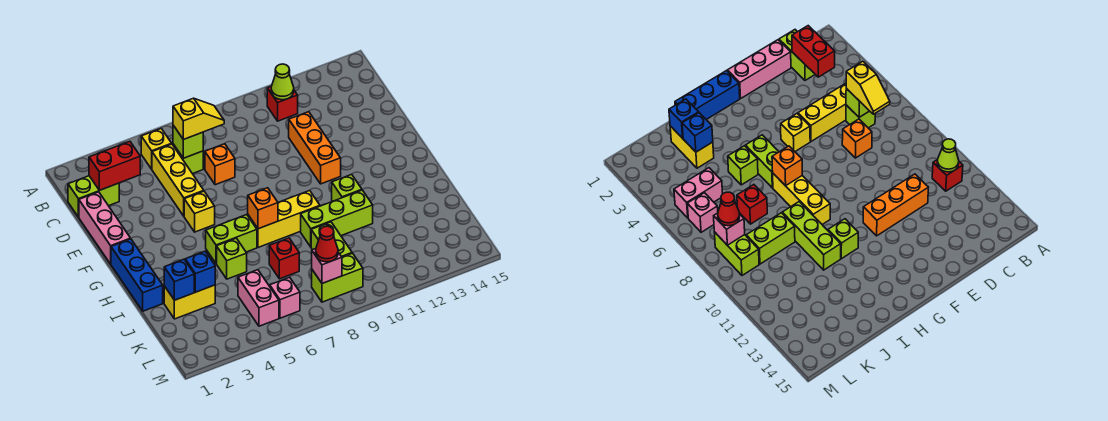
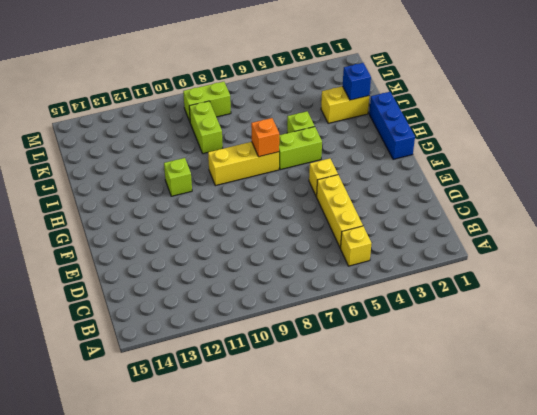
none -> red 1x1 brick [267,87,298,121]
none -> lime 1x2 brick [68,176,119,217]
none -> lime 1x1 brick [173,144,203,174]
none -> pink 1x3 brick [79,192,131,264]

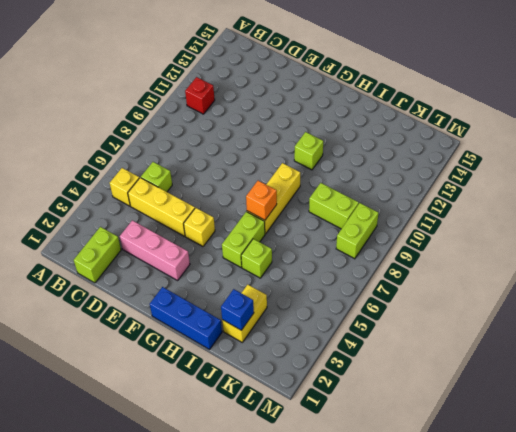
pink 1x3 brick [120,220,190,280] -> pink 1x3 brick moved to [79,192,131,264]
none -> orange 1x1 brick [205,144,235,185]
none -> orange 1x3 brick [289,112,341,184]
none -> lime 1x3 brick [301,190,373,247]
none -> red 1x1 brick [269,238,299,279]

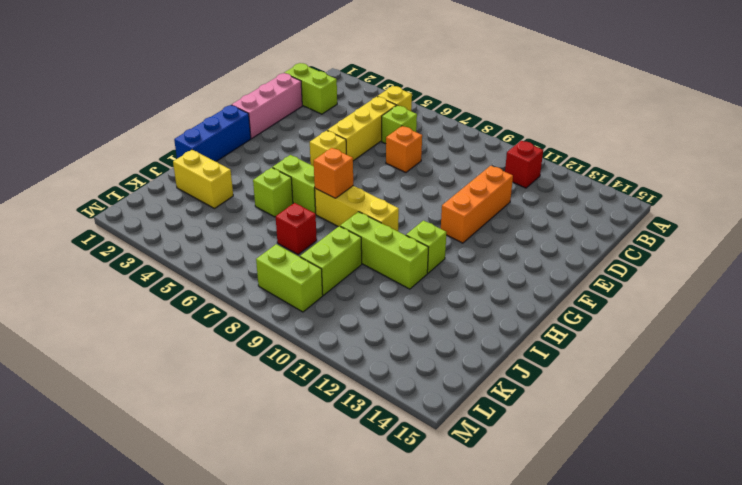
none -> pink 1x2 brick [238,270,279,326]
none -> pink 1x1 brick [270,277,300,318]
none -> lime 1x1 cone [271,64,294,100]
none -> red 1x2 brick [89,142,140,190]

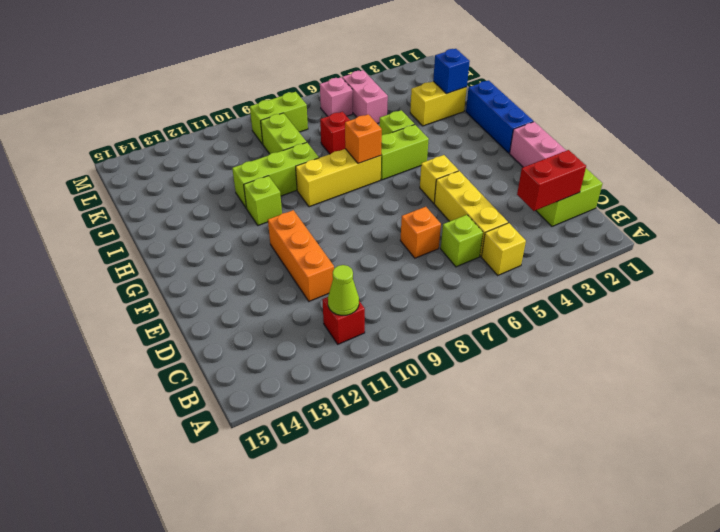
none -> lime 1x1 brick [173,125,203,158]
none -> blue 1x1 brick [185,251,215,292]
none -> pink 1x1 brick [312,249,342,283]
none -> yellow 1x2 slope [173,98,224,140]

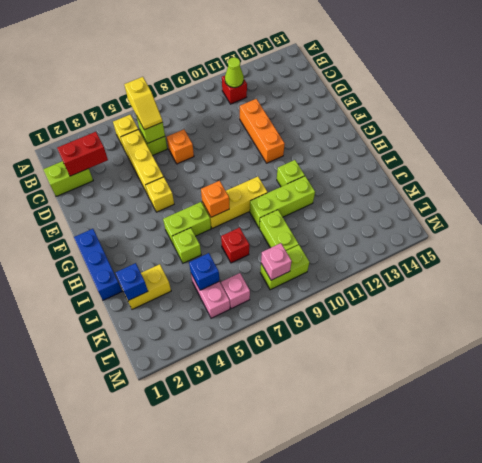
yellow 1x2 slope [124,77,163,130] -> yellow 1x2 slope turned to [173,98,224,140]
blue 1x1 brick [189,253,219,290] -> blue 1x1 brick moved to [185,251,215,292]
none -> pink 1x3 brick [79,192,131,264]
none -> red 1x1 cone [316,226,338,262]

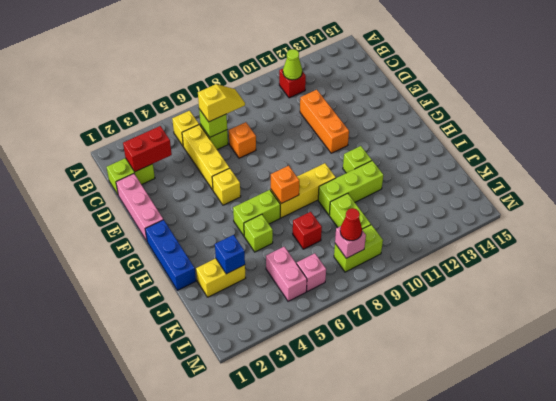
none -> blue 1x1 brick [164,259,194,300]

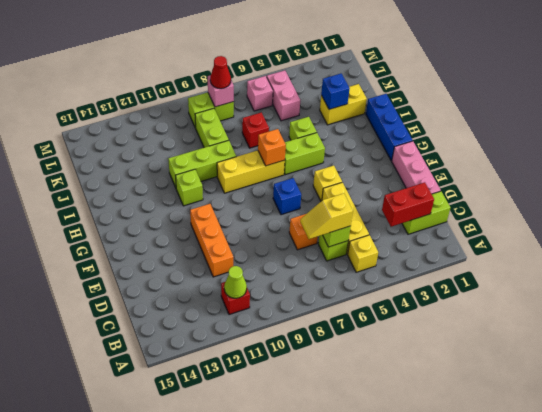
blue 1x1 brick [273,178,301,215] -> blue 1x1 brick moved to [164,259,194,300]

